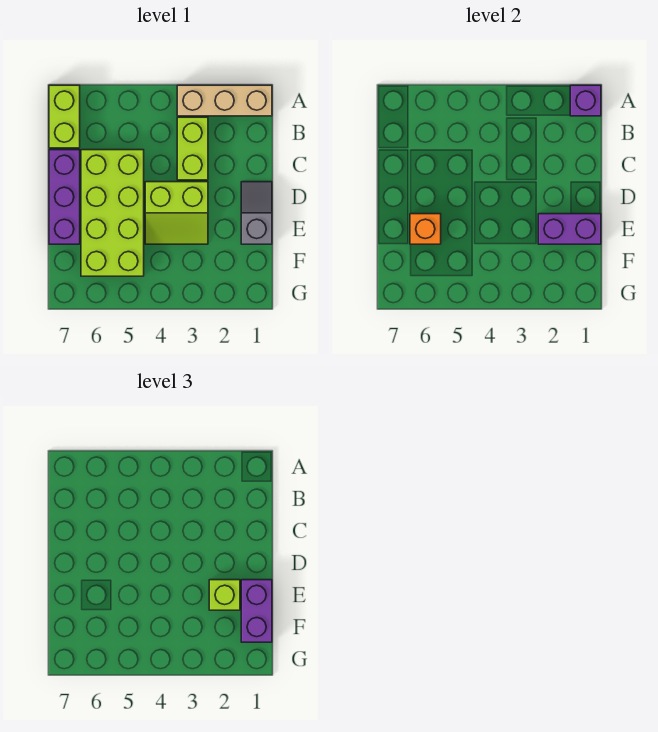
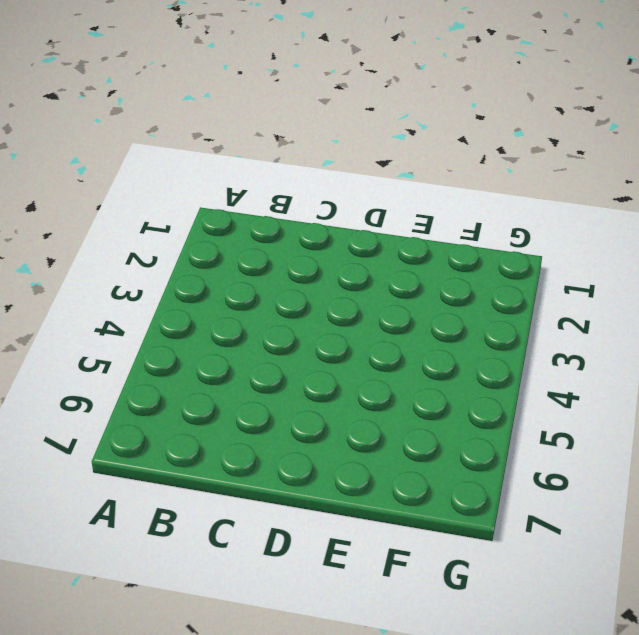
none -> tan 1x3 brick [177,85,272,116]
none -> lime 1x2 brick [49,85,80,148]
none -> lime 1x2 brick [177,117,208,180]

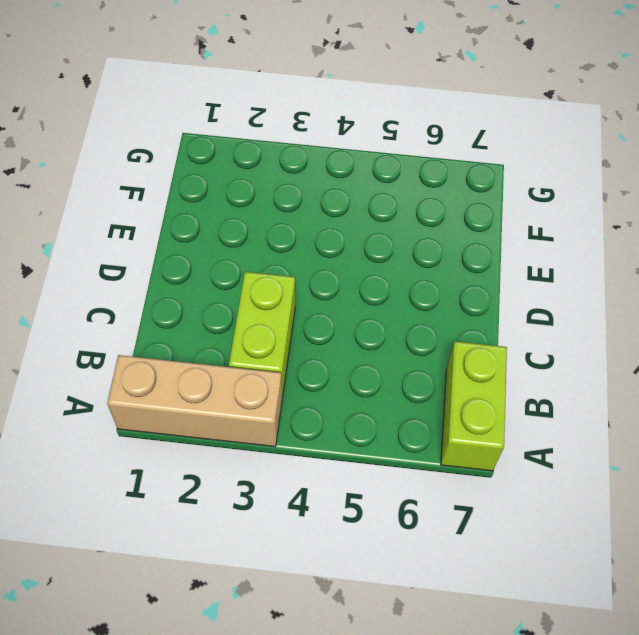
none -> lime 2x4 brick [81,150,144,276]
none -> purple 1x3 brick [49,150,80,244]
none -> grey 1x2 slope [241,182,272,244]

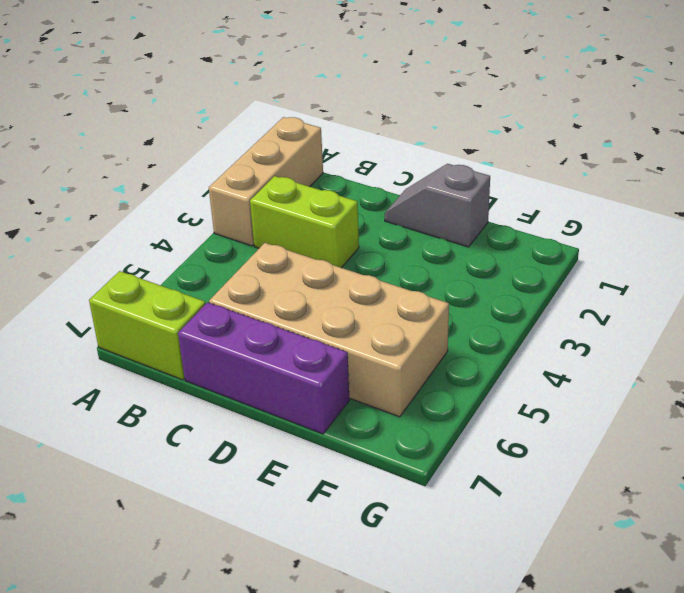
tan 2x4 brick [209,243,449,417] -> lime 2x4 brick [81,150,144,276]
none -> lime 2x2 slope [145,182,208,244]
none -> purple 1x1 brick [570,85,601,116]
none -> purple 1x2 brick [538,214,601,244]

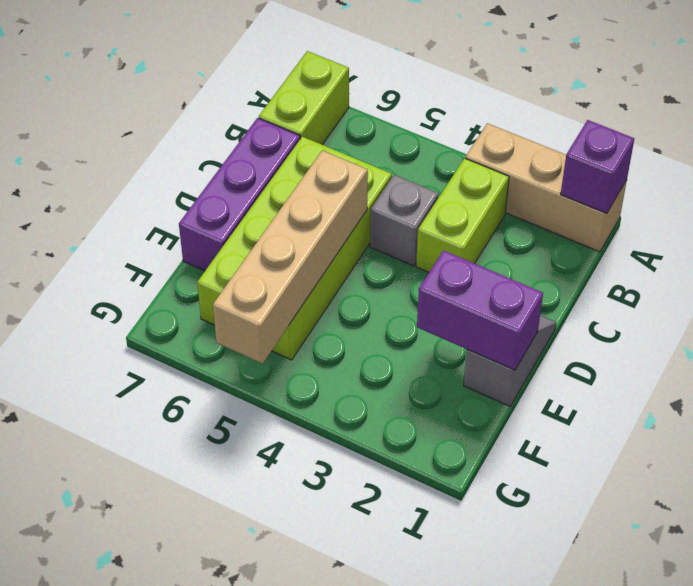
grey 1x1 brick [370,175,439,266] -> none
tan 1x4 brick [213,151,368,364] -> none
none -> lime 2x2 slope [145,182,208,244]
none -> orange 1x1 brick [410,214,441,244]
none -> purple 1x2 brick [241,580,272,642]

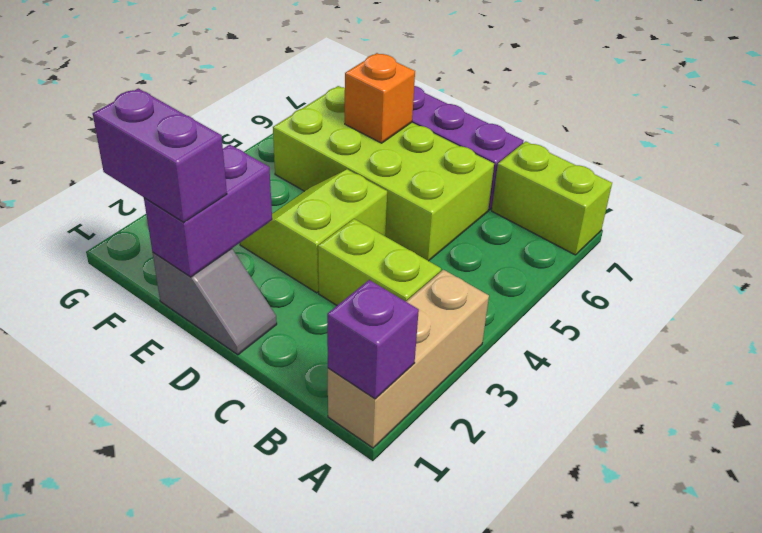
none -> lime 1x1 brick [209,580,240,610]

